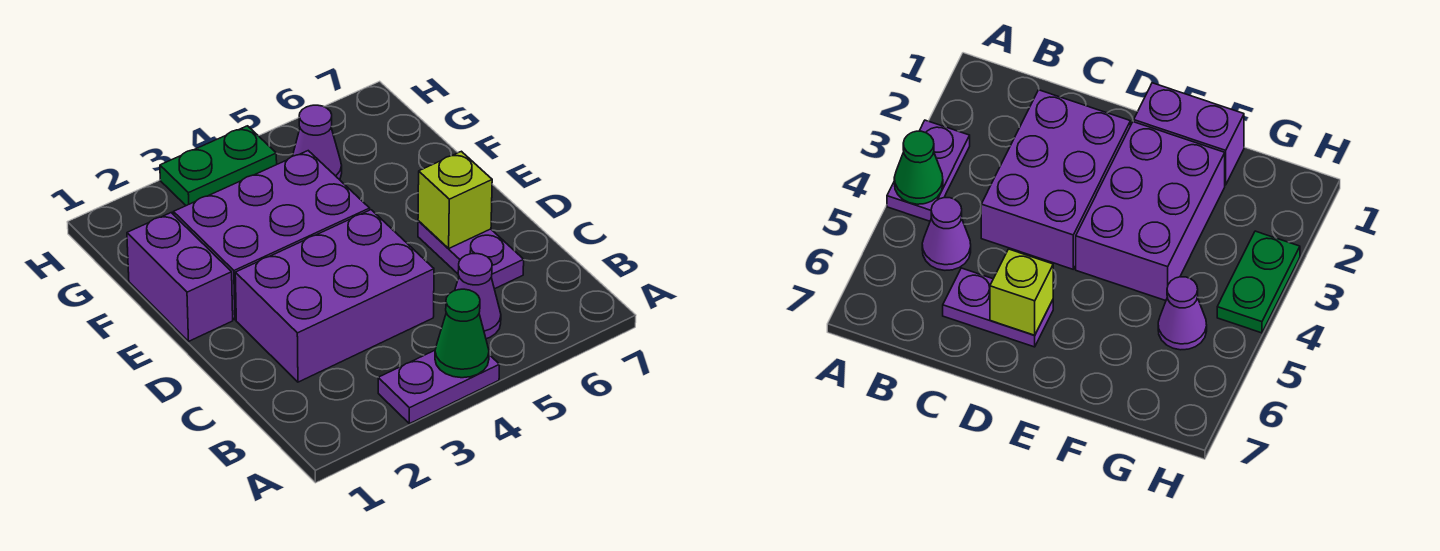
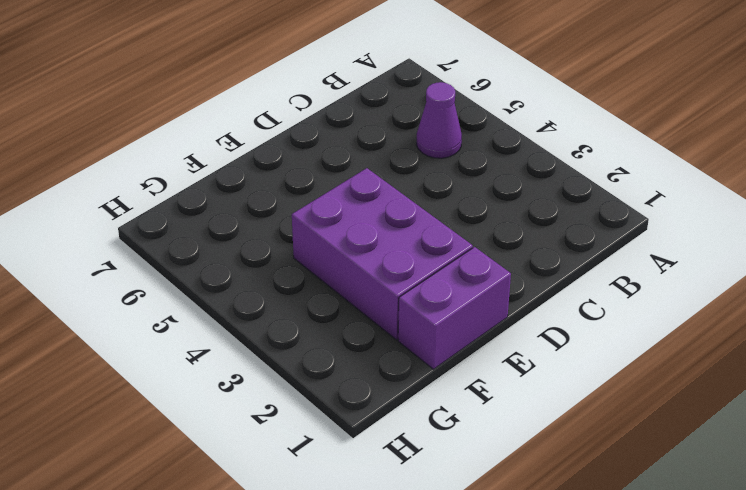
none -> purple 1x2 plate [378,350,500,424]
none -> purple 2x3 brick [235,210,434,382]

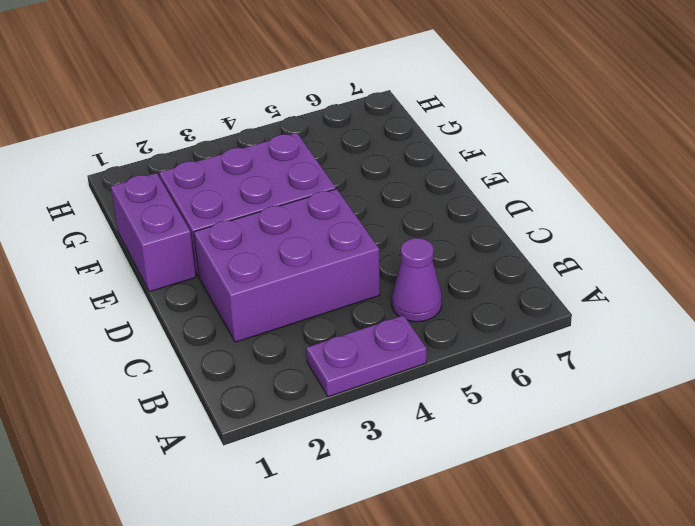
none -> purple 1x2 plate [418,221,524,289]
none -> purple 1x1 cone [293,105,342,180]

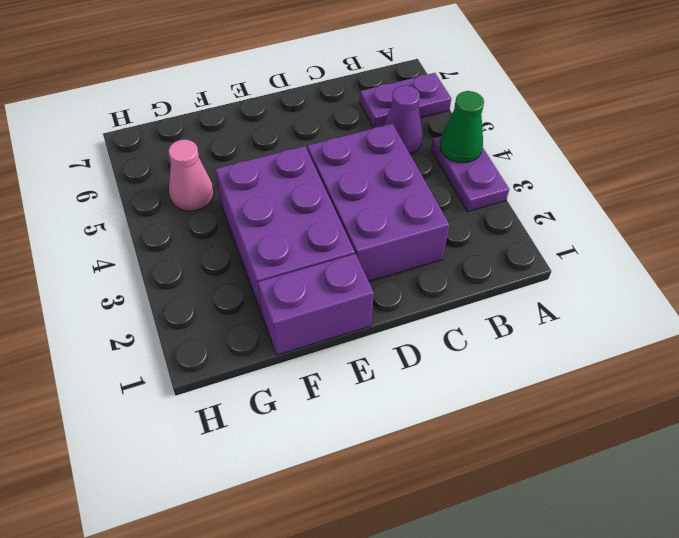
purple 1x2 plate [360,73,451,128] -> purple 1x2 plate moved to [418,221,524,289]
pink 1x1 cone [168,140,214,211] -> purple 1x1 cone [293,105,342,180]
none -> green 1x2 plate [160,126,277,206]
none -> lime 1x1 brick [418,151,492,249]

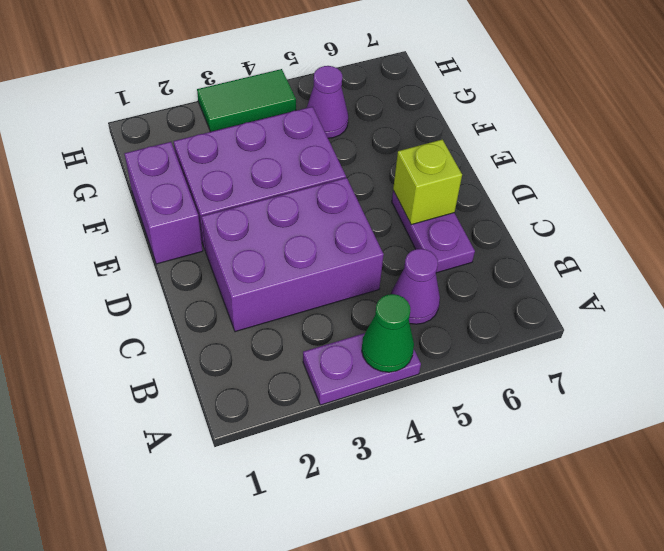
green 1x2 tile [197,69,296,132] -> green 1x2 plate [160,126,277,206]

